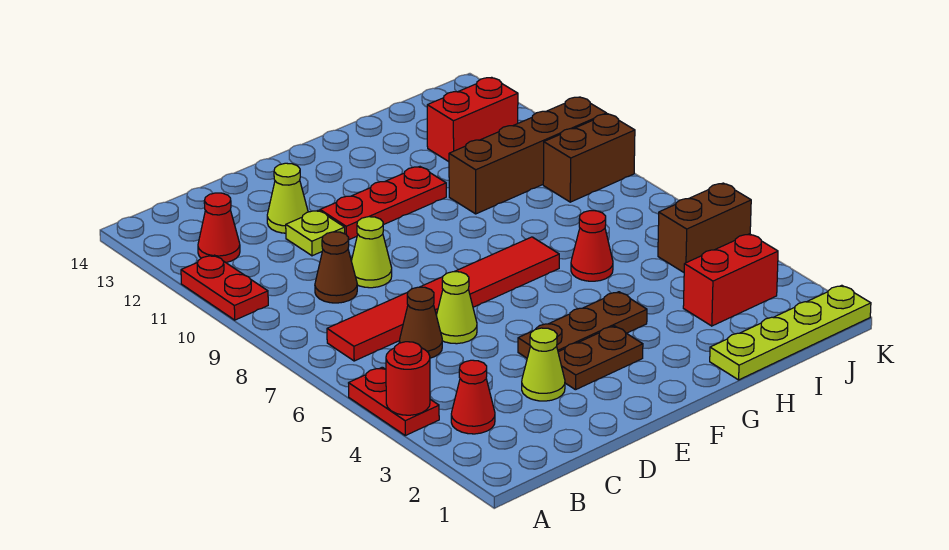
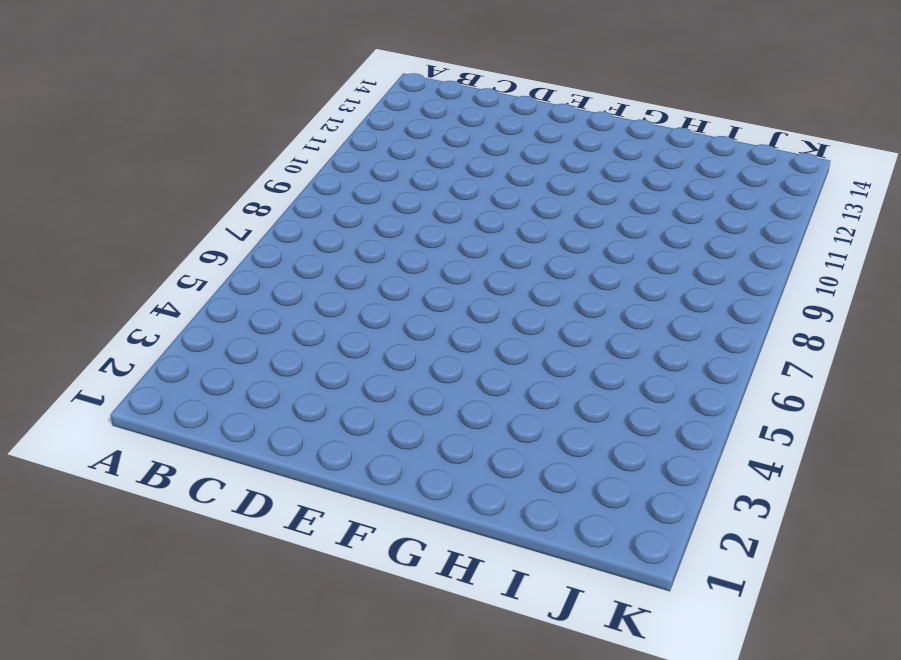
none -> red 1x2 plate [349,367,439,435]
none -> red 1x2 plate [181,255,268,320]
none -> red 1x1 cone [451,360,495,434]

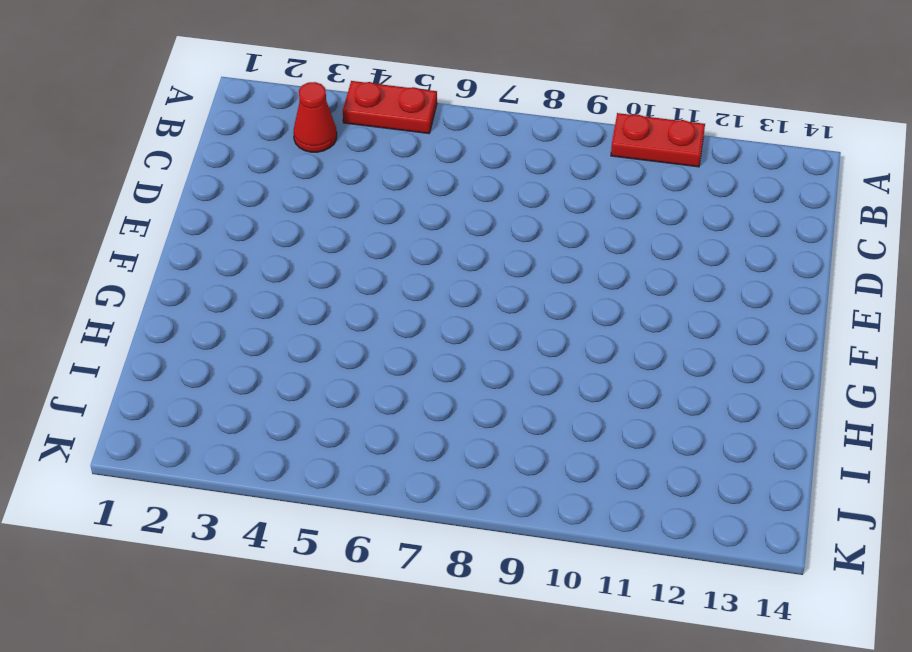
none -> red 1x6 tile [327,237,559,361]
none -> red 1x1 cone [198,193,240,263]
none -> brown 1x1 cone [399,287,442,358]

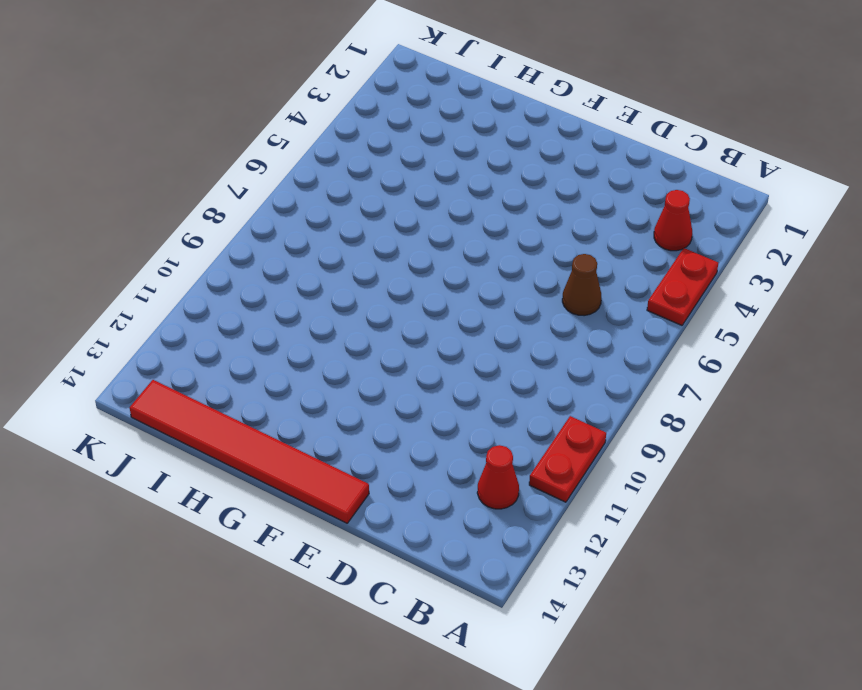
red 1x6 tile [130,380,369,523] -> red 1x6 tile moved to [327,237,559,361]
none -> brown 1x1 cone [315,232,357,303]
none -> lime 1x1 cone [522,328,565,401]
none -> lime 1x1 cone [436,272,477,344]

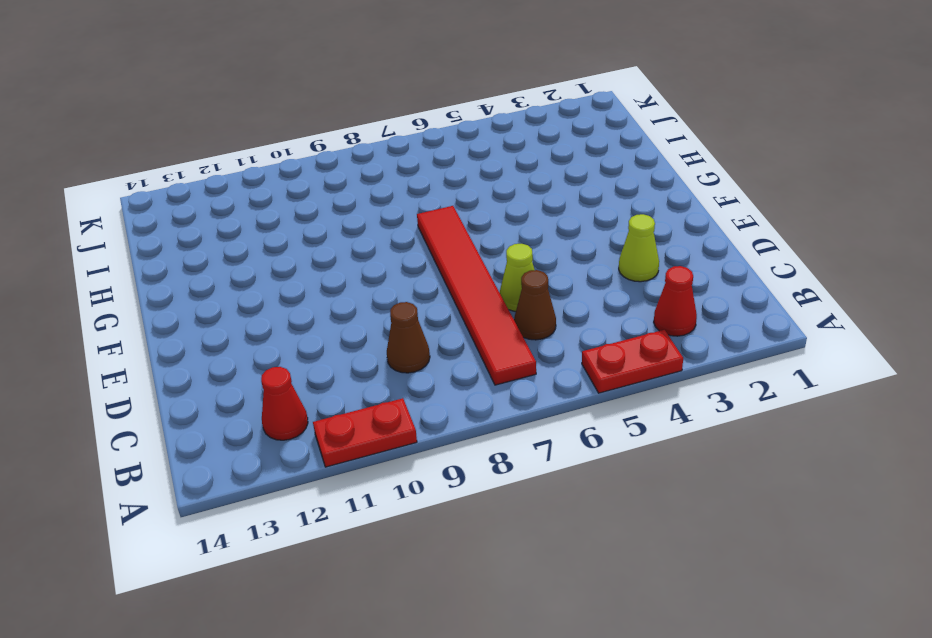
none -> lime 1x1 cone [351,217,392,288]
none -> lime 1x1 plate [286,210,345,256]
none -> lime 1x1 cone [267,163,308,233]

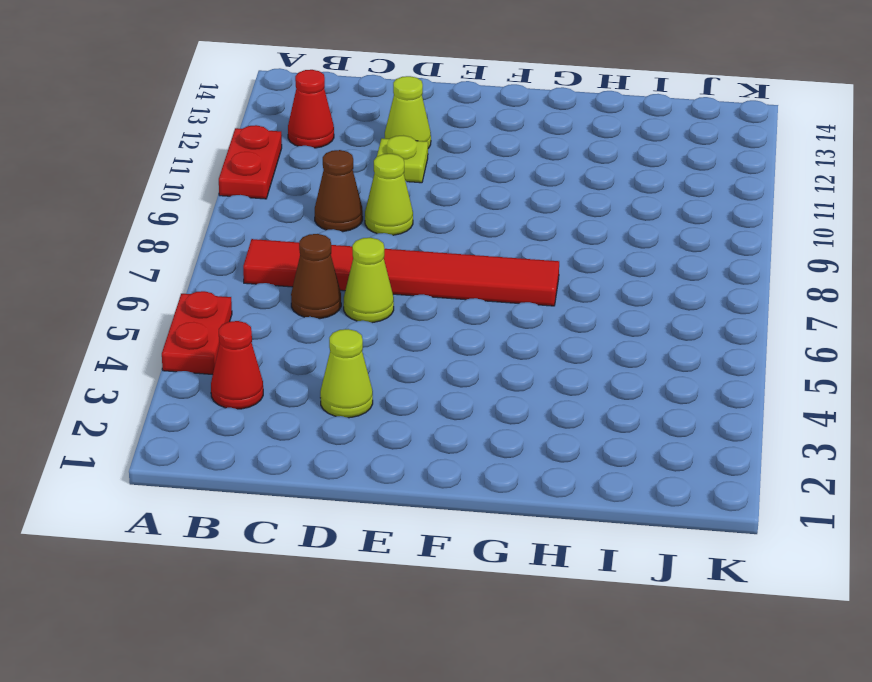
none -> brown 1x2 plate [558,326,643,390]
none -> brown 1x3 plate [518,292,647,358]
none -> red 1x3 plate [320,167,446,240]

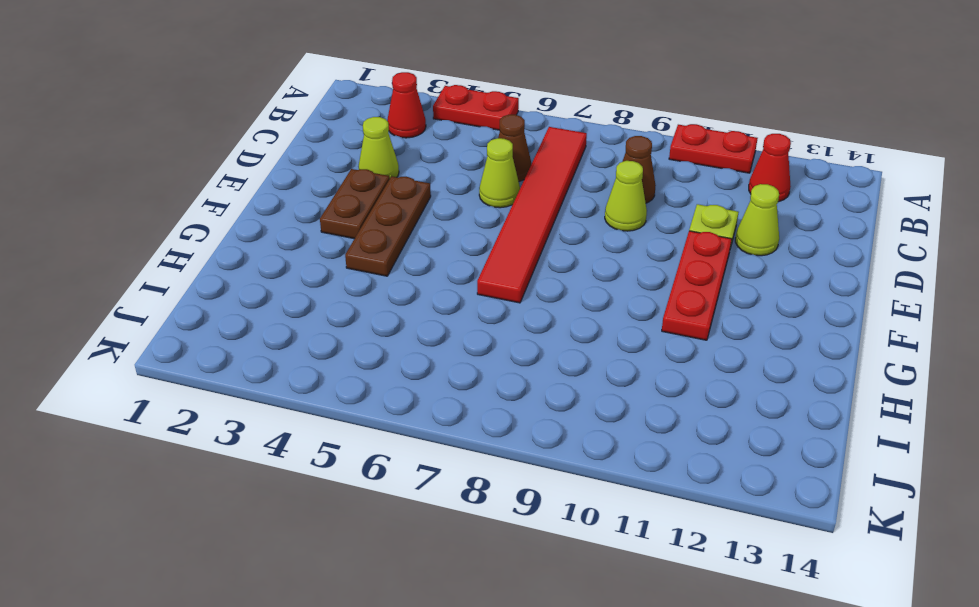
none -> lime 1x4 plate [710,285,871,380]
none -> red 1x1 cone [571,211,613,281]
none -> brown 1x4 brick [449,97,607,214]

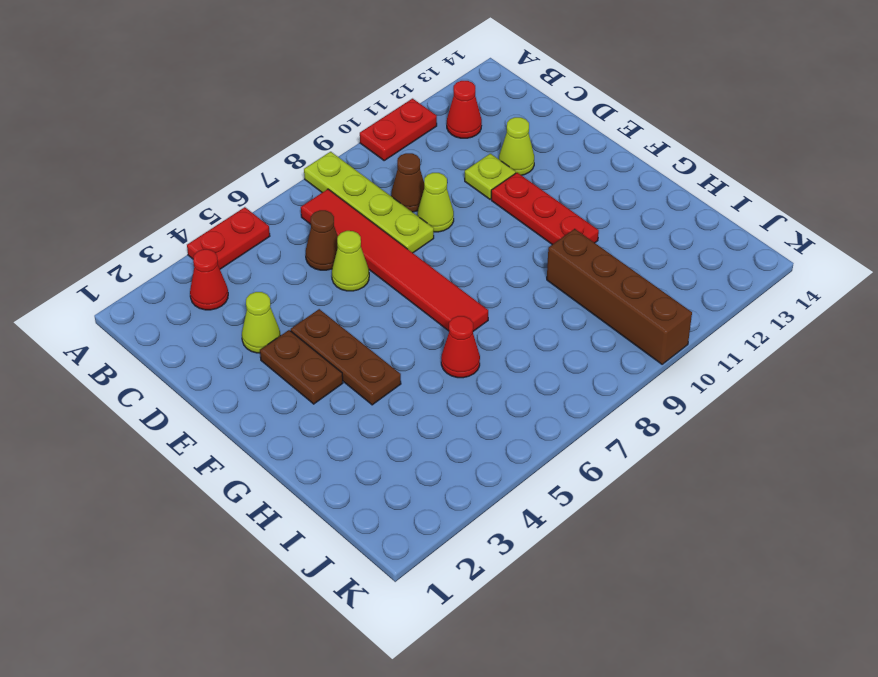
lime 1x4 plate [304,152,434,253] -> lime 1x4 plate moved to [710,285,871,380]
none -> red 1x2 brick [683,234,778,326]
none -> red 1x2 brick [427,77,518,162]
none -> brown 1x2 brick [658,183,751,272]

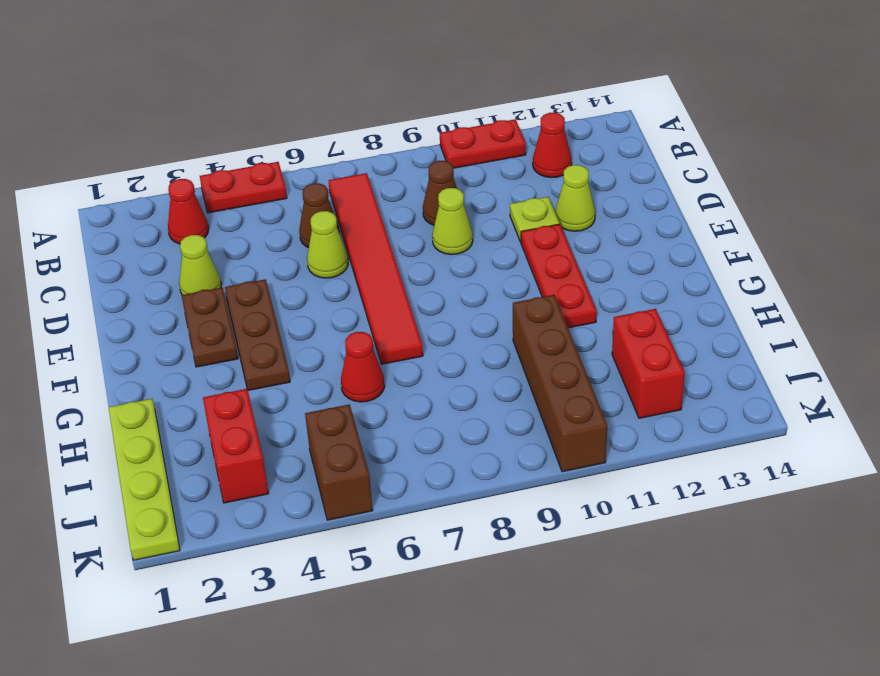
none -> brown 1x2 brick [543,114,635,202]
none -> red 1x1 round brick [386,342,430,415]

